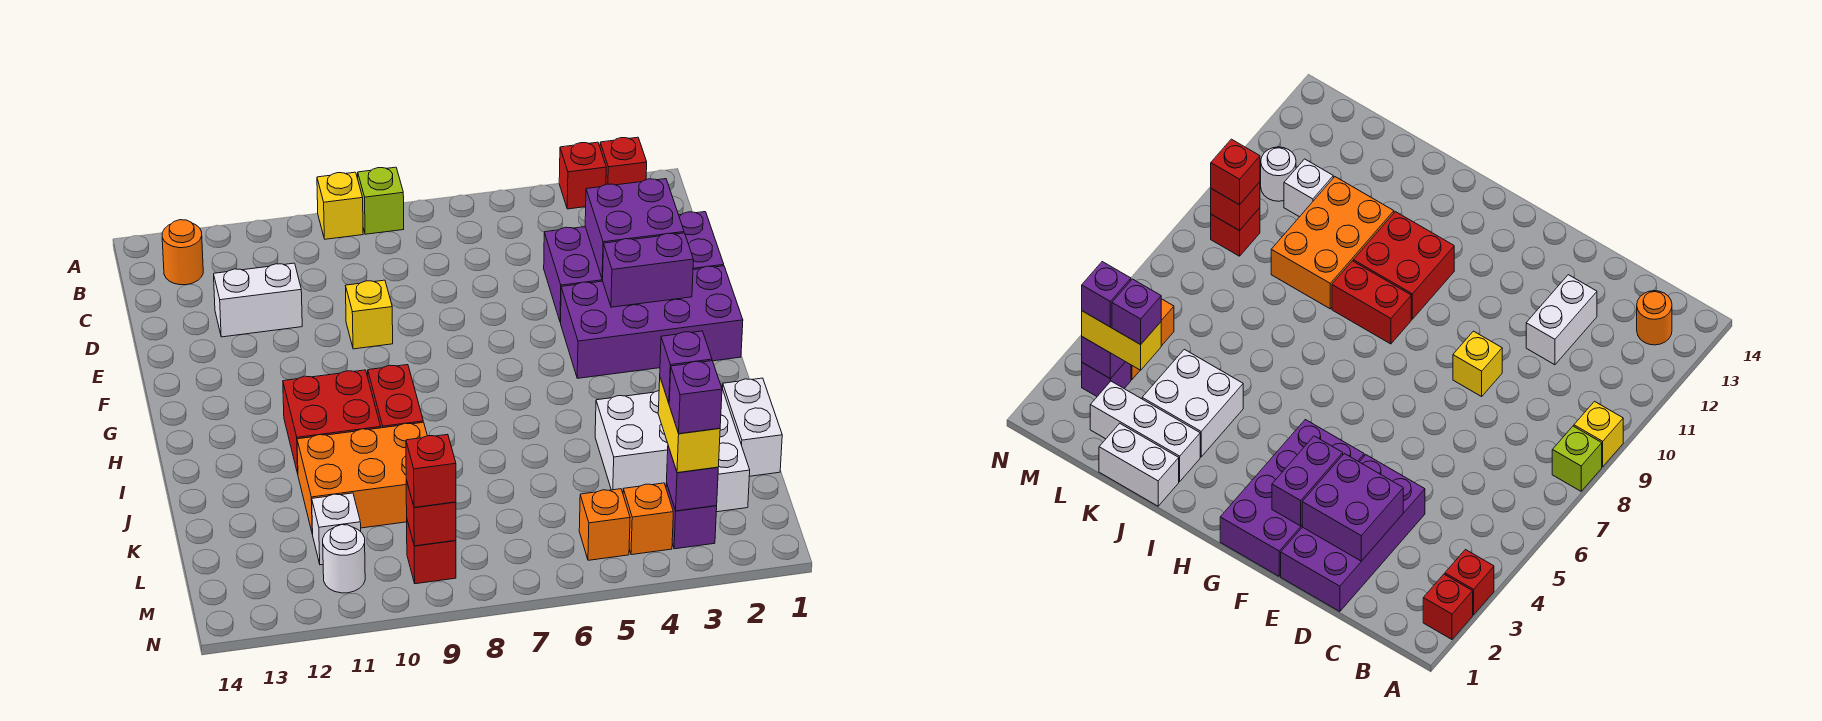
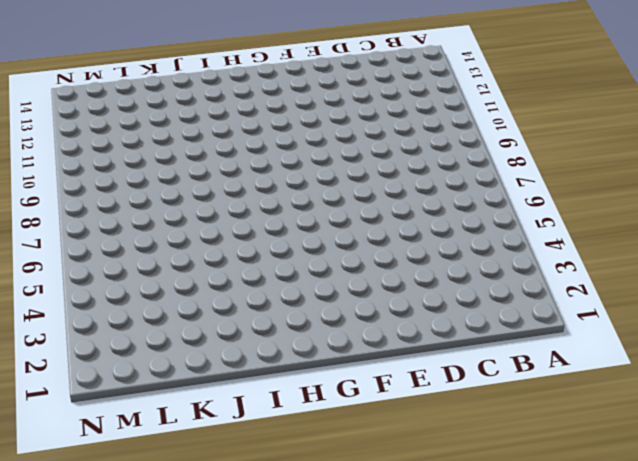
none -> red 1x1 brick [600,137,647,185]
none -> red 1x1 brick [559,142,606,209]
none -> lime 1x1 brick [358,167,404,234]

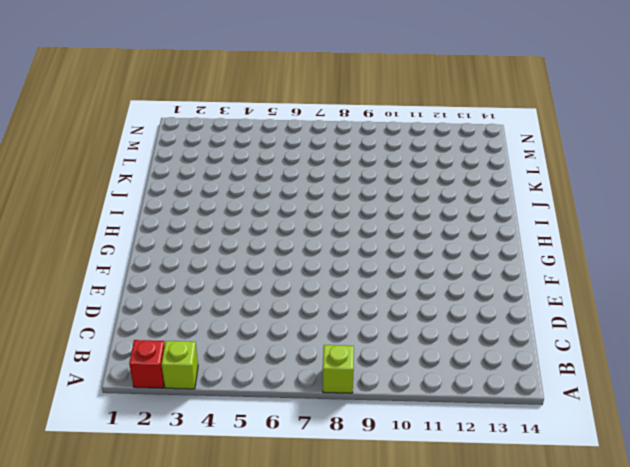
lime 1x1 brick [161,341,198,389] -> red 1x1 brick [559,142,606,209]
none -> yellow 1x1 brick [317,172,363,239]
none -> orange 1x1 round brick [162,220,203,285]
none -> purple 2x4 brick [544,212,724,322]

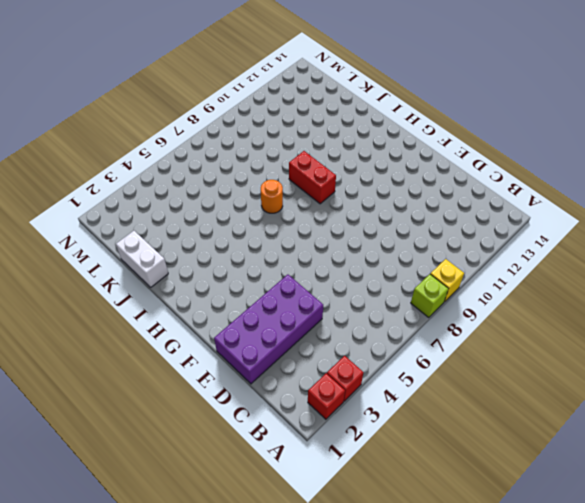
orange 1x1 round brick [261,180,283,213] -> orange 1x1 round brick moved to [162,220,203,285]
none -> white 1x2 brick [214,263,302,337]
none -> yellow 1x1 brick [346,280,393,349]
none -> purple 2x4 brick [561,266,743,378]

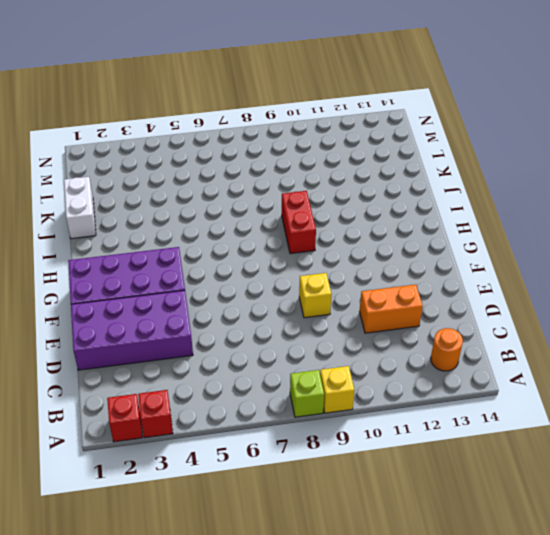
orange 1x2 brick [359,284,423,333] -> white 1x2 brick [214,263,302,337]
none -> red 2x2 brick [283,370,381,473]
none -> white 1x3 brick [716,386,750,512]
none -> white 2x2 brick [595,391,668,493]

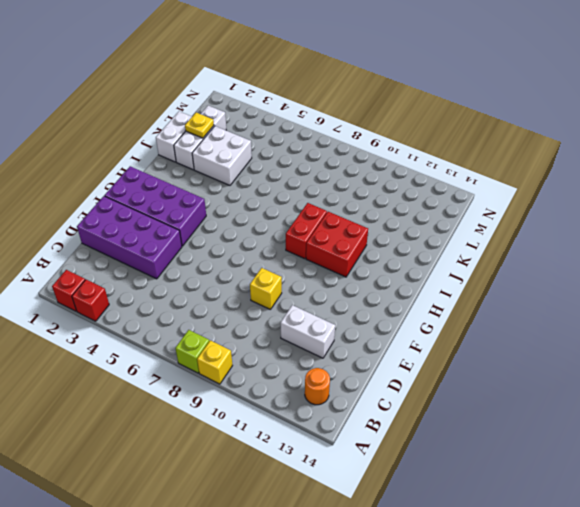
yellow 1x1 plate [185,113,214,138] -> none
none -> orange 2x3 brick [297,422,427,534]
none -> white 1x1 brick [312,493,361,565]
none -> purple 1x1 brick [666,483,717,549]

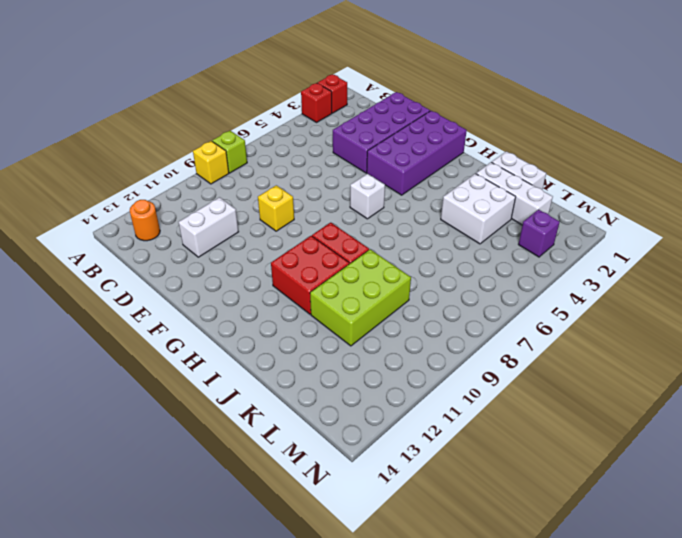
white 1x1 brick [350,174,385,219] -> white 1x1 brick moved to [312,493,361,565]
lime 2x3 brick [310,249,411,346] -> orange 2x3 brick [297,422,427,534]
none -> orange 1x1 brick [623,483,673,555]
none -> orange 1x1 brick [579,489,630,560]
none -> red 1x1 brick [407,521,456,584]

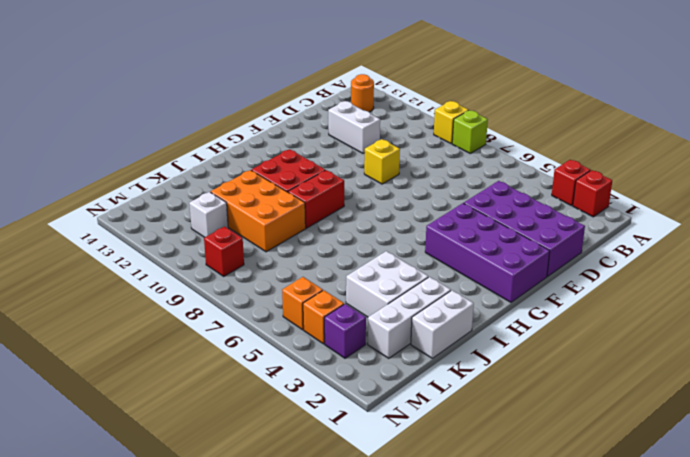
none -> white 1x1 round brick [323,525,365,593]
none -> purple 2x2 brick [585,179,684,279]
none -> purple 1x2 brick [602,233,693,307]

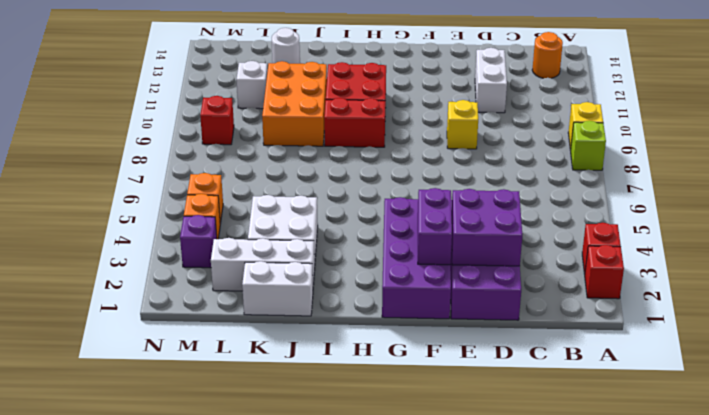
white 1x1 round brick [272,28,300,64] -> white 1x1 round brick moved to [323,525,365,593]
none -> purple 1x1 brick [667,446,718,511]
none -> red 1x1 brick [406,480,456,546]
none -> yellow 1x2 brick [658,378,720,473]

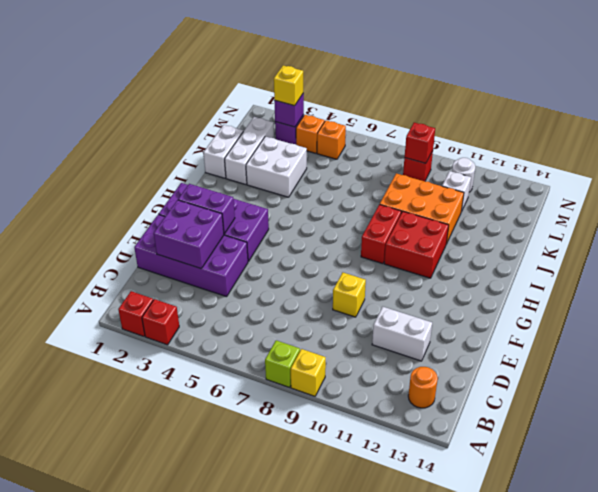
yellow 1x1 brick [274,66,303,106] -> yellow 1x2 brick [658,378,720,473]
none -> red 1x1 brick [406,434,456,507]
none -> purple 1x1 brick [660,331,712,403]
none -> purple 1x1 brick [669,361,722,434]

